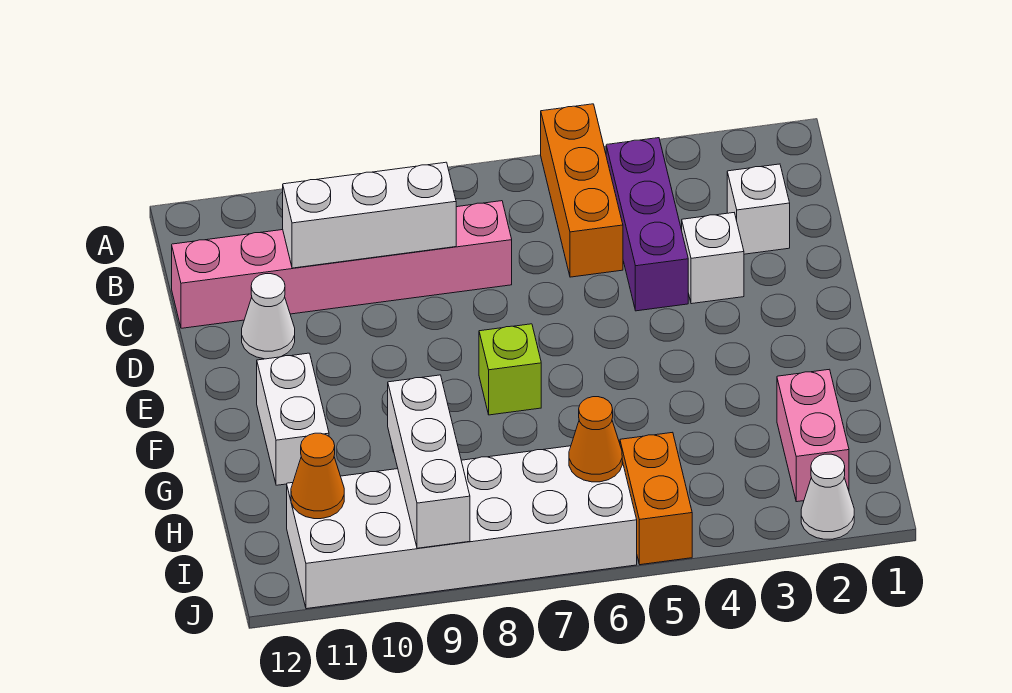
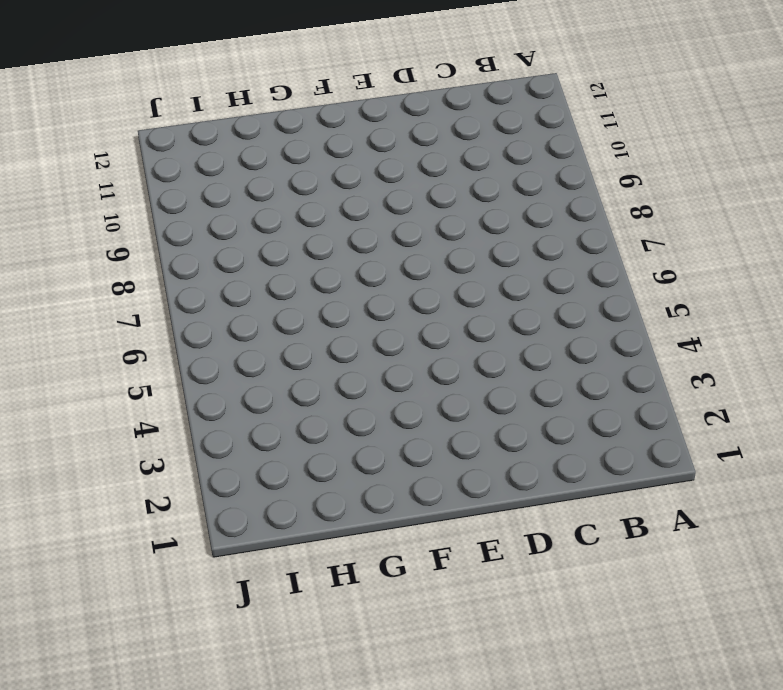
none -> orange 1x3 brick [541,104,623,277]
none -> purple 1x3 brick [606,138,688,311]
none -> white 1x1 brick [727,164,790,254]

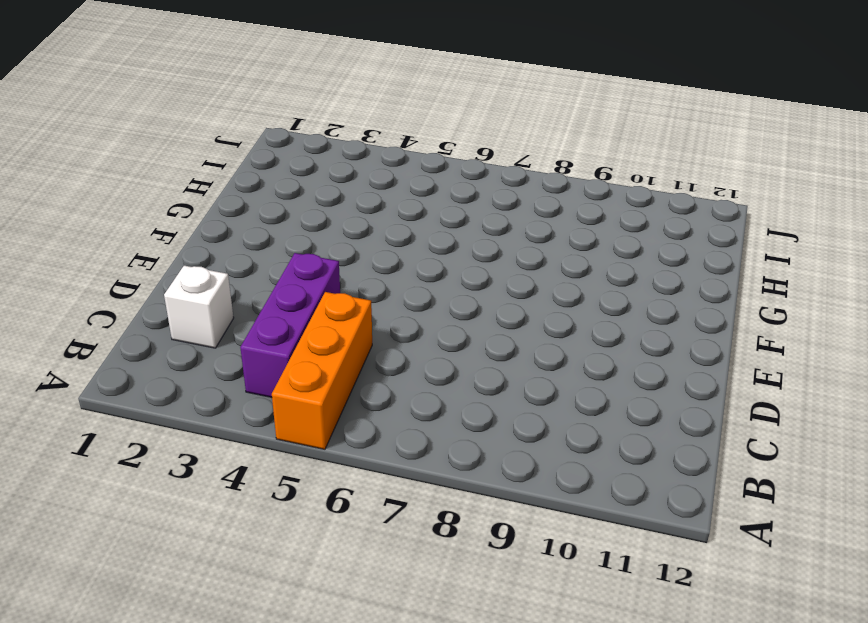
none -> pink 1x6 brick [172,201,512,328]
none -> white 1x1 brick [682,213,744,304]
none -> white 1x1 cone [242,274,295,359]

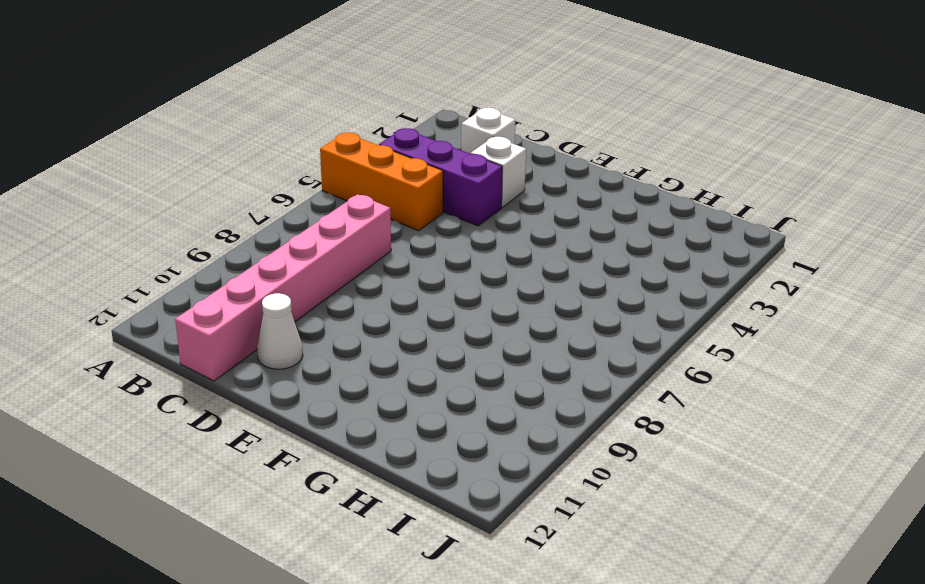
none -> lime 1x1 brick [479,324,541,415]
none -> white 1x2 brick [257,353,329,485]
none -> pink 1x2 brick [777,369,849,502]

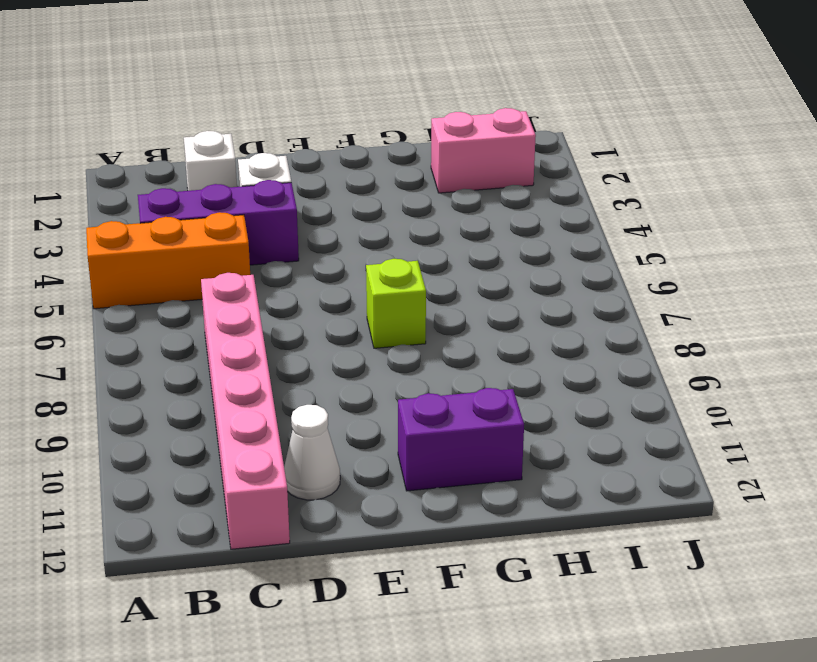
purple 1x2 brick [398,388,524,491] -> white 1x2 brick [257,353,329,485]
none -> orange 1x2 brick [620,432,692,565]
none -> white 2x6 brick [287,446,637,609]
none -> white 1x1 cone [801,454,854,539]

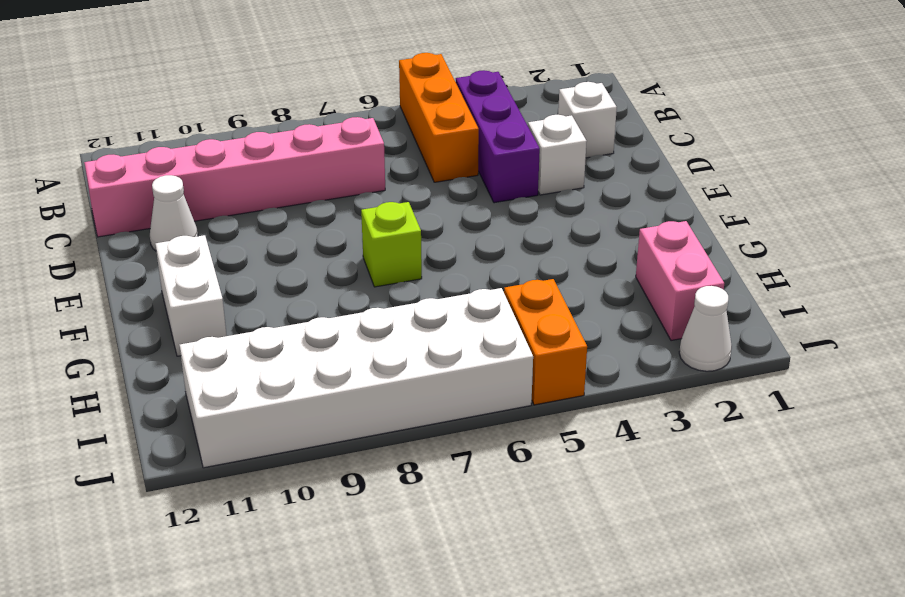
none -> white 1x3 brick [283,162,456,268]
none -> white 1x3 brick [388,375,470,548]
none -> orange 1x1 cone [569,397,622,482]

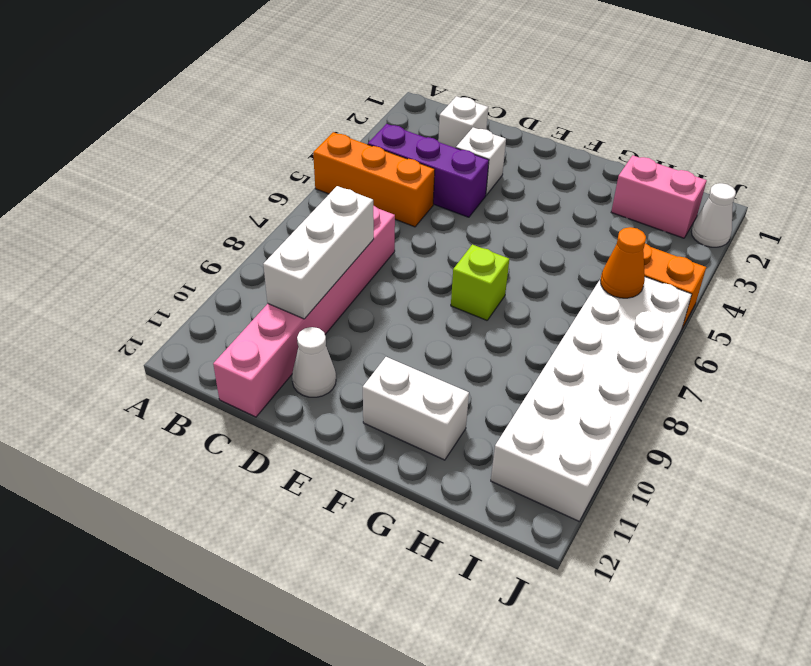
none -> white 1x3 brick [388,375,470,548]
none -> orange 1x1 cone [291,433,344,519]

